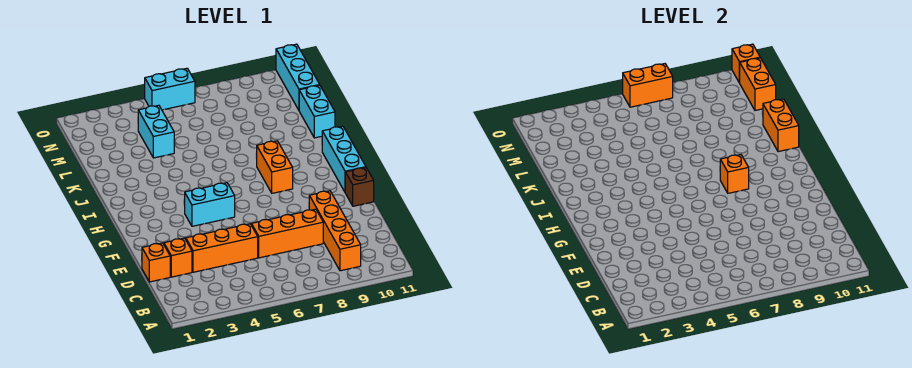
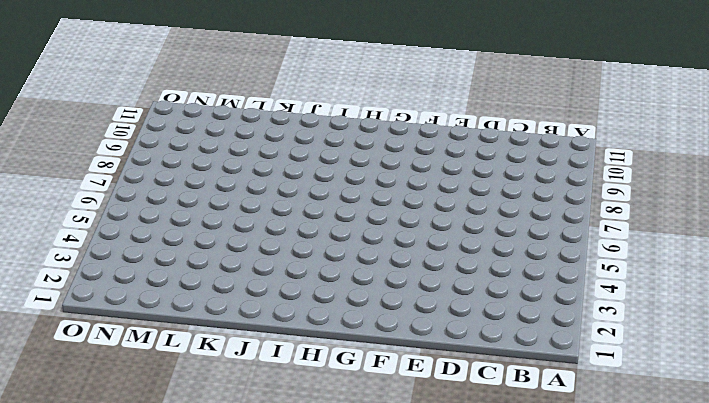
none -> orange 1x4 brick [309,191,361,271]
none -> orange 1x1 brick [142,243,170,282]
none -> orange 1x1 brick [164,238,192,277]

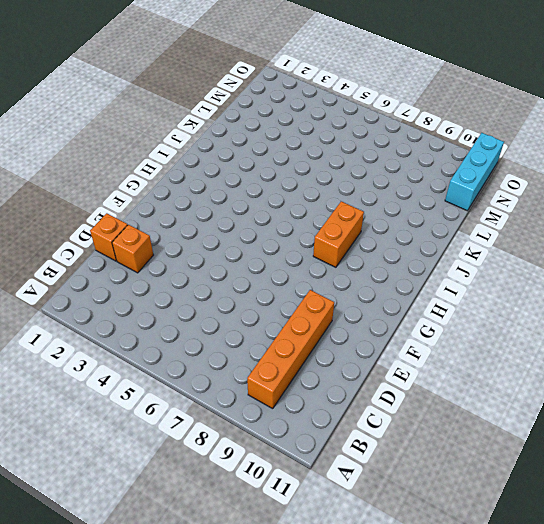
none -> orange 1x3 brick [186,224,258,272]
none -> orange 1x3 brick [251,209,323,258]
none -> brown 1x1 brick [345,168,374,206]

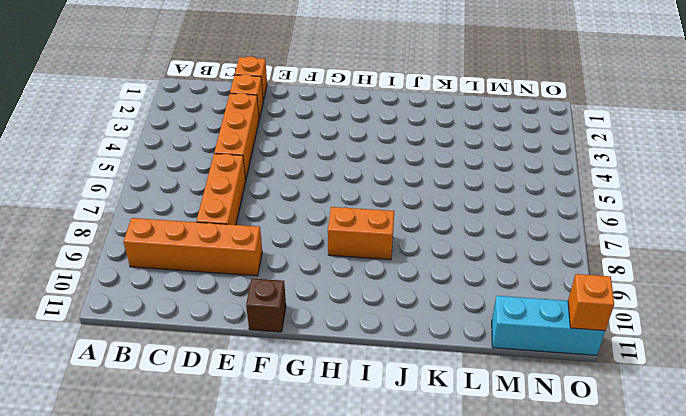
none -> cyan 1x2 brick [185,183,235,226]
none -> cyan 1x3 brick [322,126,366,192]
none -> cyan 1x2 brick [299,85,335,138]

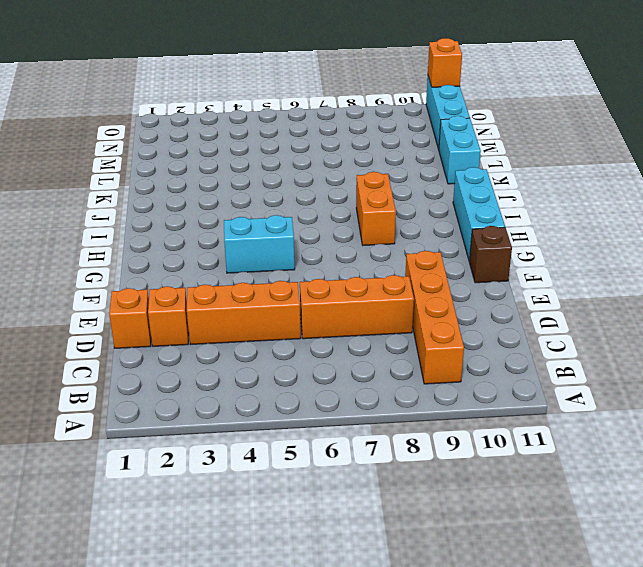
none -> cyan 1x2 brick [138,105,174,158]
none -> cyan 1x2 brick [145,68,195,110]
none -> orange 1x1 brick [720,155,749,193]

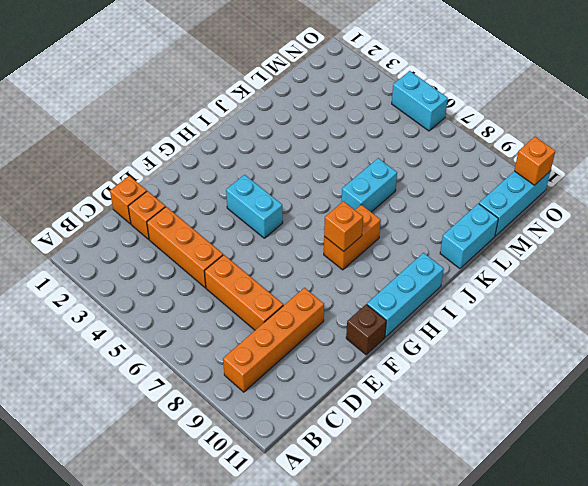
cyan 1x2 brick [341,158,397,212] -> cyan 1x2 brick moved to [138,105,174,158]
none -> orange 1x2 brick [763,99,799,152]
none -> orange 1x2 brick [740,58,776,110]
none -> orange 1x2 brick [623,64,673,107]

